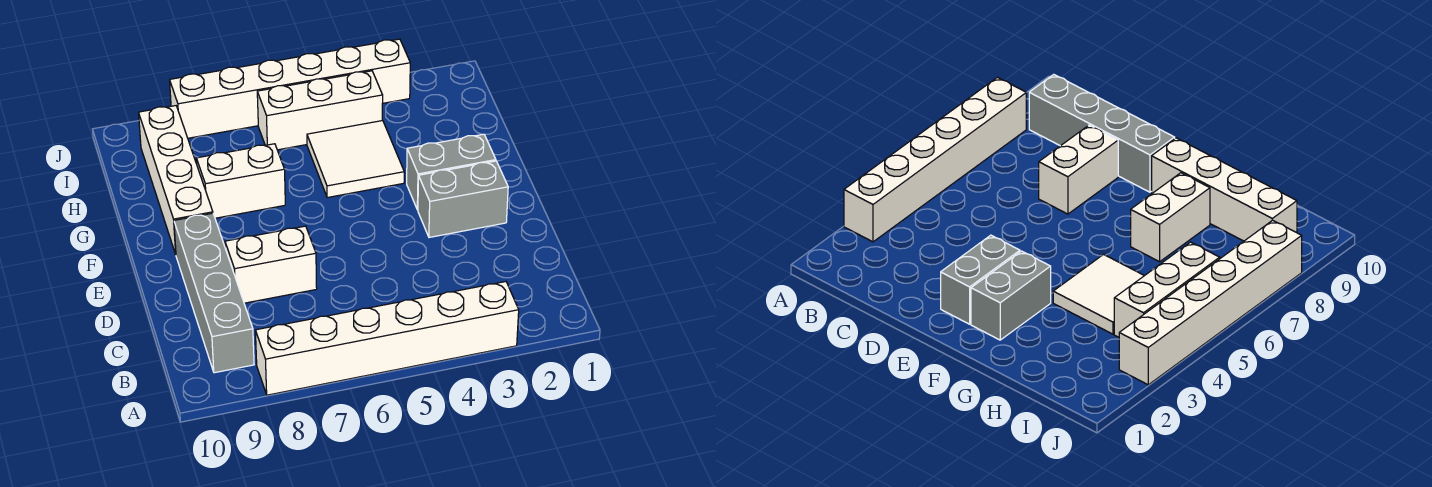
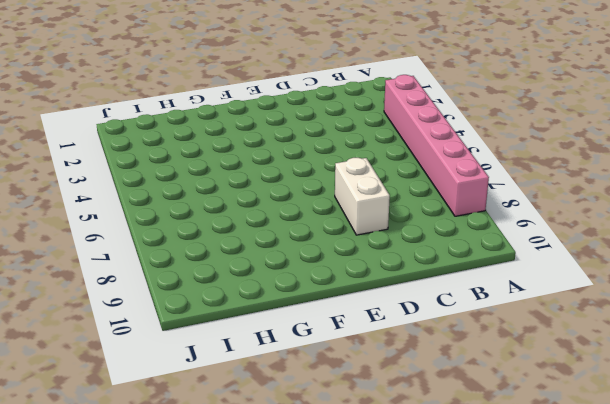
pink 1x6 brick [384,75,489,216] -> white 1x6 brick [255,282,519,395]
none -> grey 1x4 brick [174,213,254,373]
none -> grey 1x2 brick [418,161,508,237]

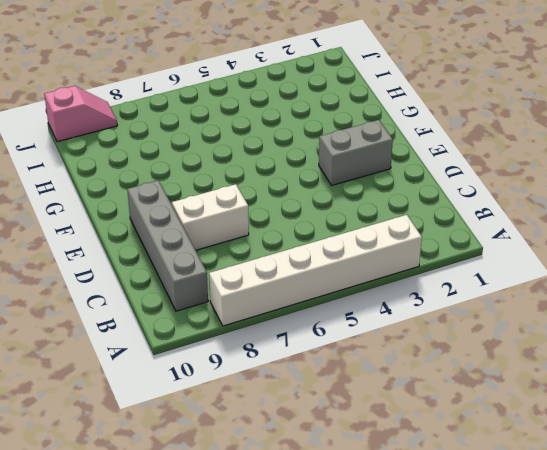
pink 1x2 slope [44,86,118,142] -> none
none -> grey 1x2 brick [407,134,496,210]
none -> white 1x4 brick [139,106,213,254]

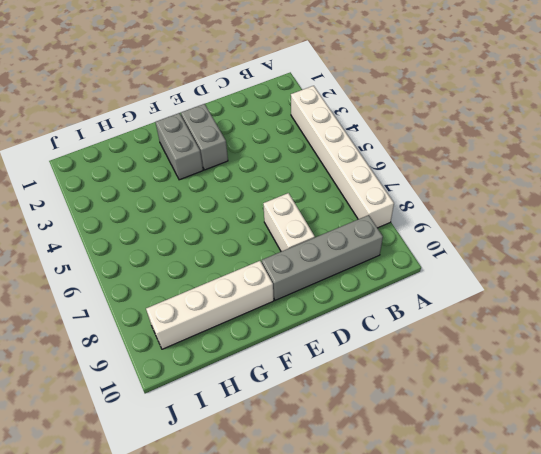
none -> white 2x2 tile [307,120,404,198]
none -> white 1x2 brick [196,144,285,218]

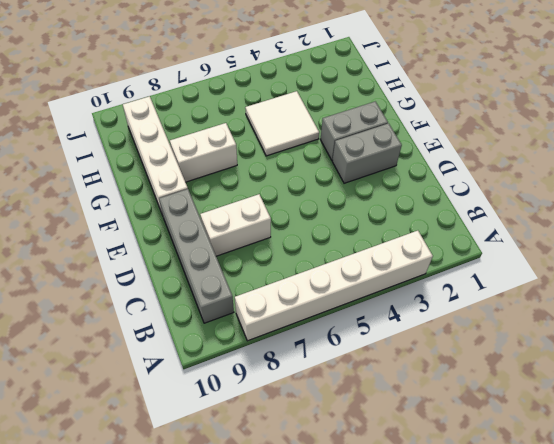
none -> white 1x3 brick [257,71,383,150]
none -> white 1x6 brick [170,39,410,138]

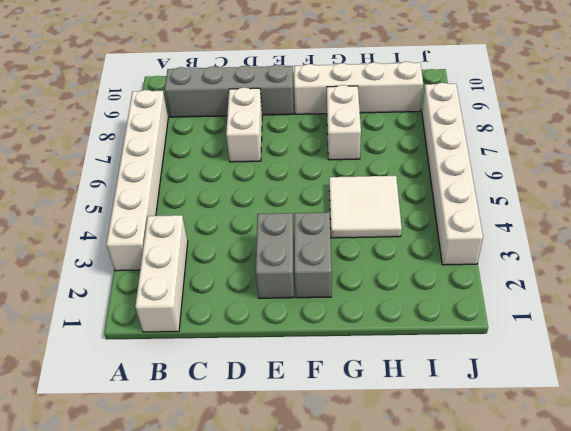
white 1x3 brick [135,215,188,332] -> white 1x3 brick moved to [257,71,383,150]

